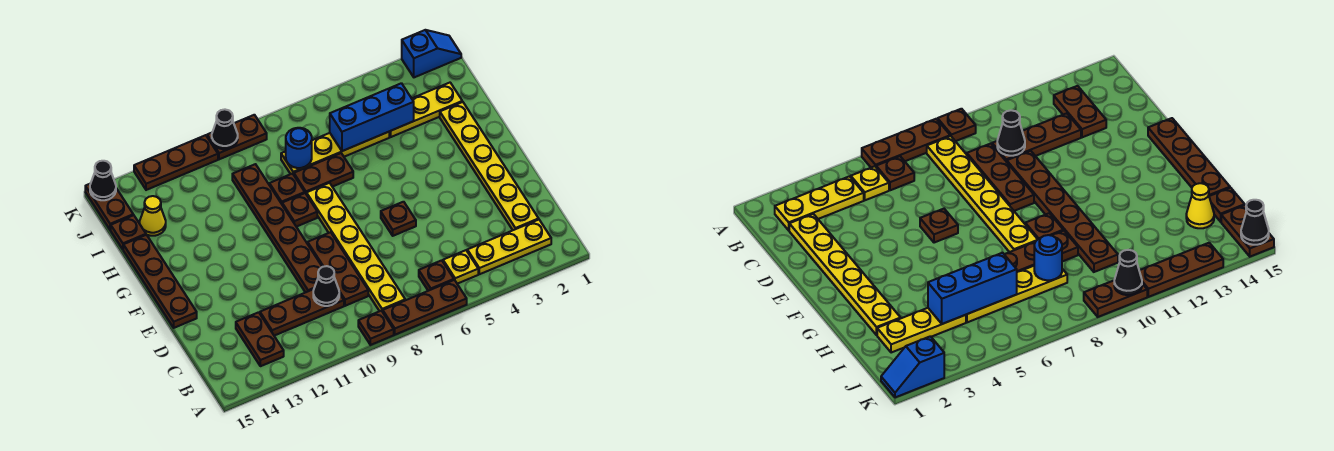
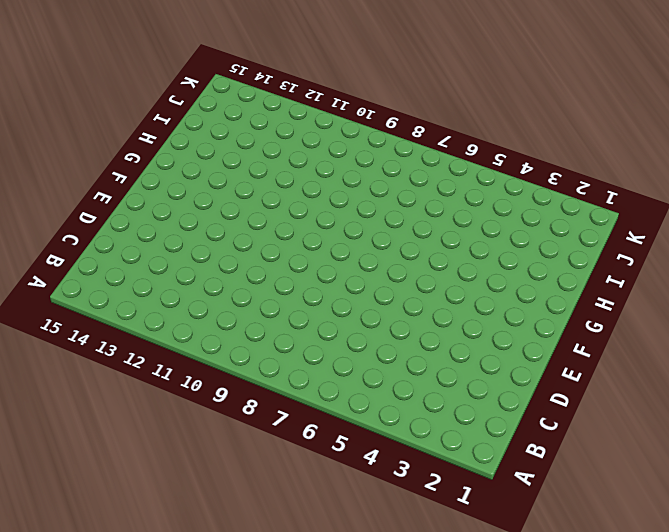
none -> brown 1x3 plate [383,280,467,335]
none -> brown 1x1 plate [358,311,394,345]
none -> yellow 1x3 plate [467,220,551,274]

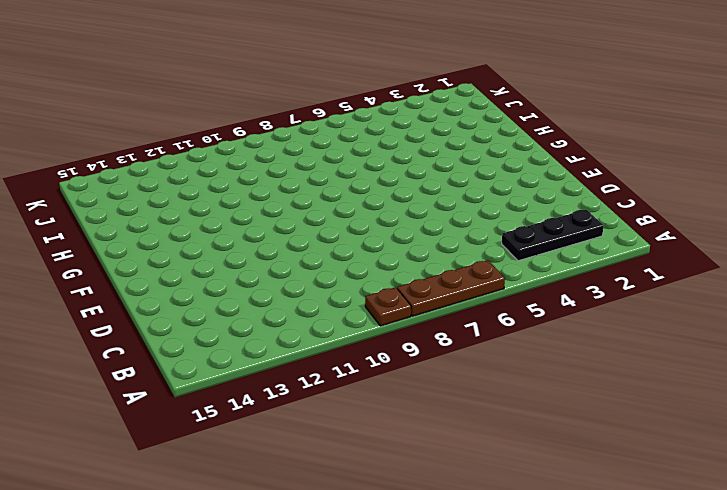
black 1x3 plate [502,210,604,261] -> yellow 1x3 plate [467,220,551,274]
none -> yellow 1x1 plate [443,250,478,284]
none -> brown 1x1 plate [419,260,454,291]
none -> yellow 1x6 plate [307,183,405,312]

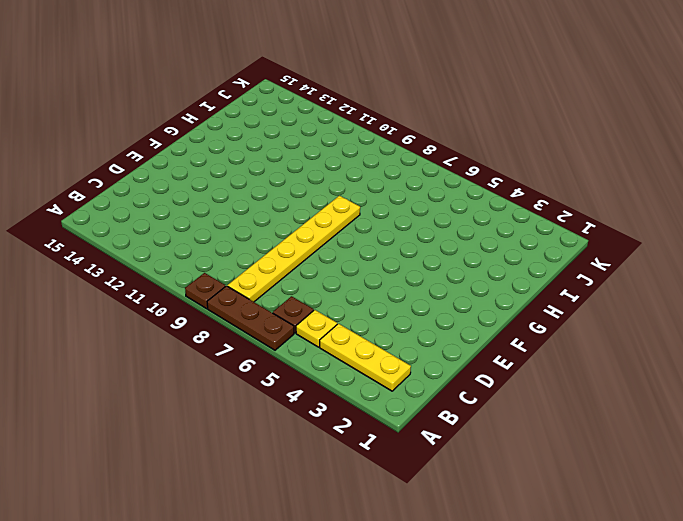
none -> brown 1x2 plate [236,312,284,366]
none -> yellow 1x6 plate [440,102,539,230]
none -> brown 1x3 plate [308,232,368,306]

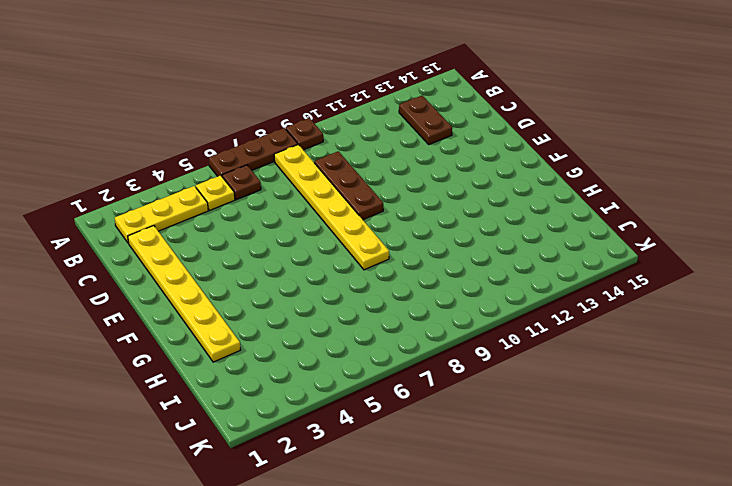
none -> brown 1x3 plate [260,289,344,336]
none -> brown 1x6 plate [232,164,322,293]
none -> brown 1x1 plate [381,202,416,236]

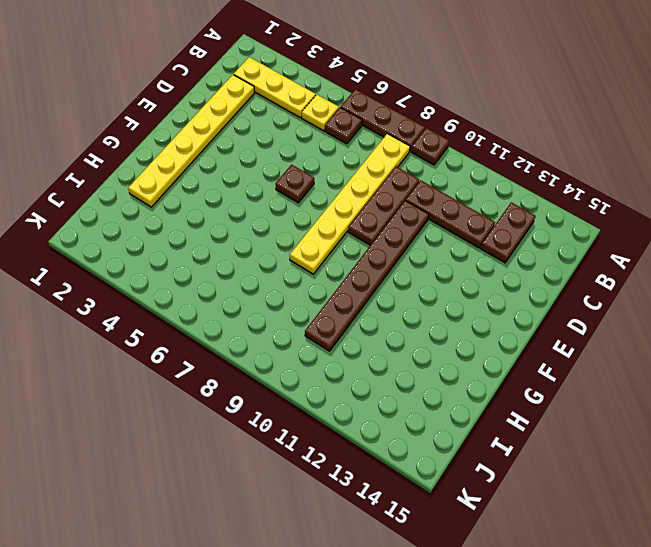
none -> brown 1x4 plate [123,235,197,328]
none -> brown 1x1 plate [282,193,317,227]
none -> brown 1x2 plate [293,153,353,195]

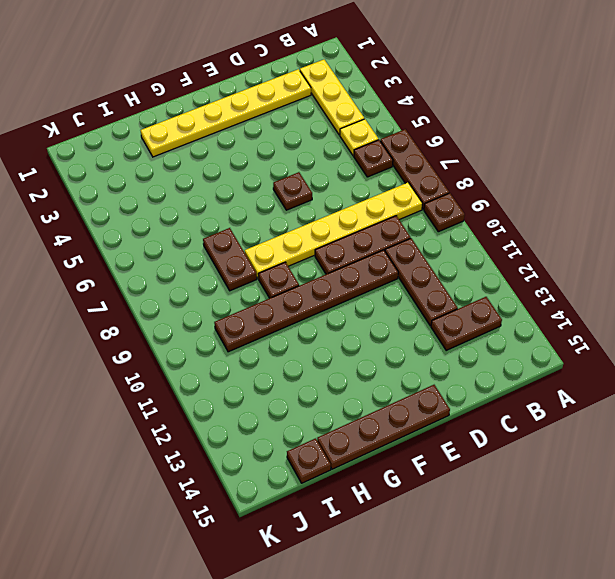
none -> brown 1x1 plate [269,174,305,204]
none -> yellow 1x3 plate [389,83,462,137]
none -> yellow 1x4 plate [281,132,389,174]

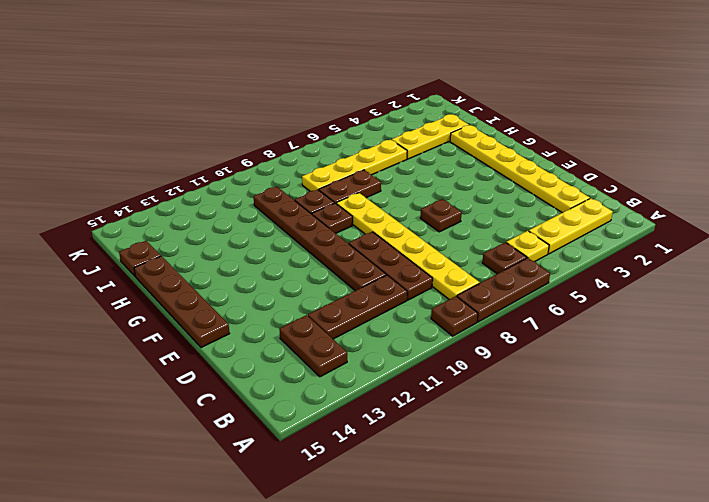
none -> yellow 1x1 cone [140,196,166,236]
none -> brown 1x2 plate [85,184,133,230]
none -> blue 1x2 slope [402,30,461,77]

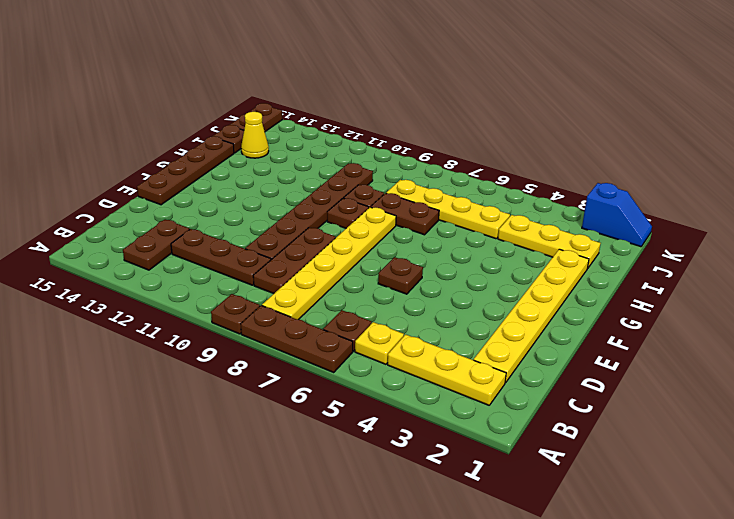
none -> brown 1x2 plate [207,115,267,159]
none -> brown 1x3 plate [134,135,218,190]
none -> black 1x1 cone [313,266,339,306]

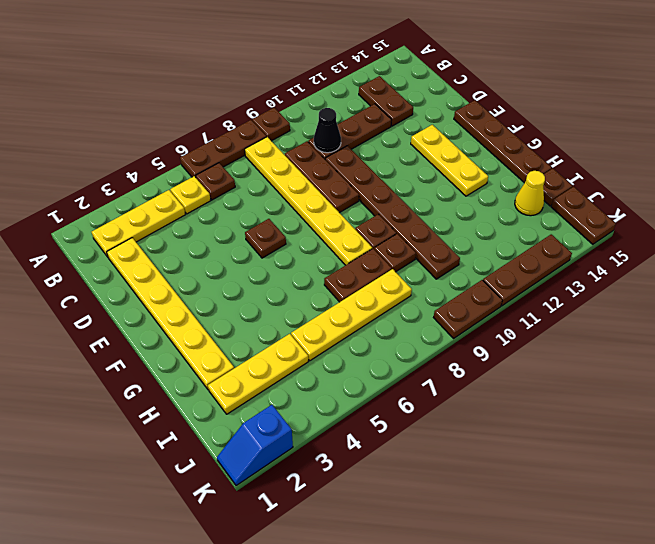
yellow 1x3 plate [411,125,488,196] -> none
none -> blue 1x3 brick [330,83,414,151]
none -> blue 1x1 round brick [286,128,312,168]
none -> black 1x1 cone [212,109,238,149]

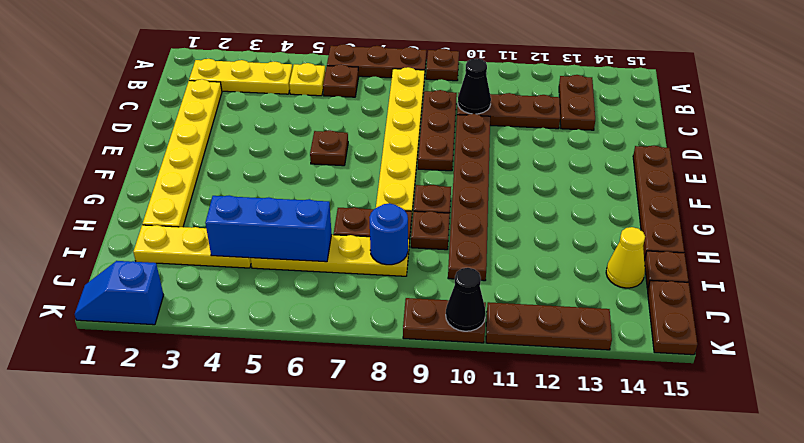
none -> black 1x1 cone [90,161,116,200]

